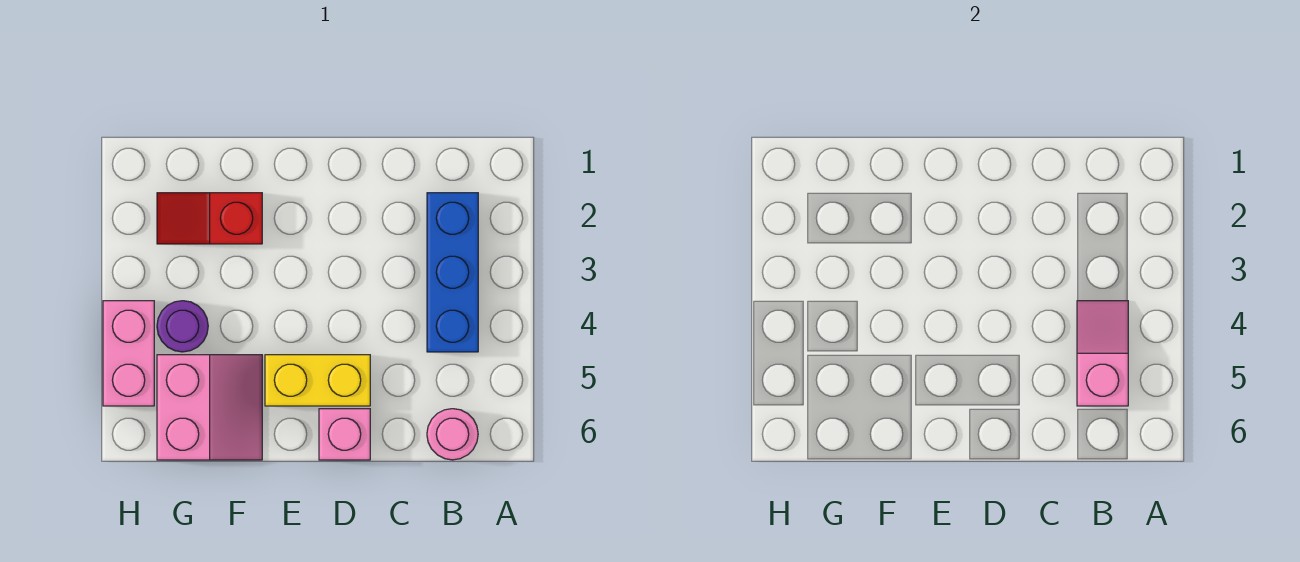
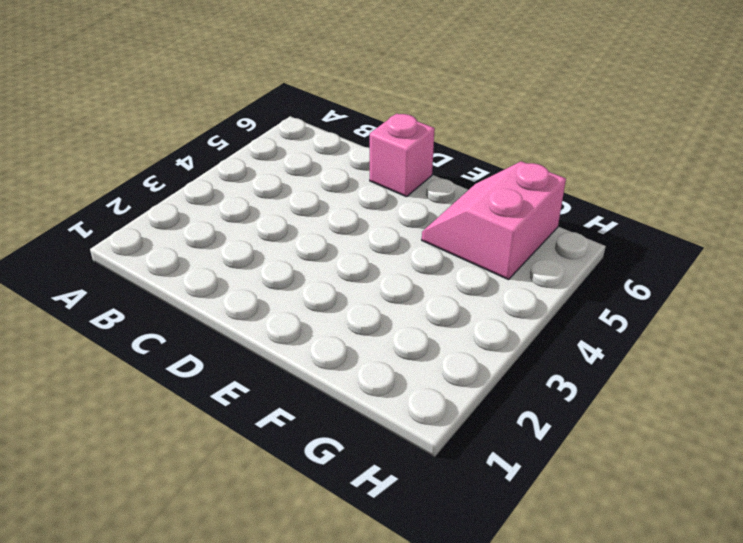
none -> blue 1x3 brick [427,193,478,352]
none -> pink 1x1 round brick [427,409,478,460]

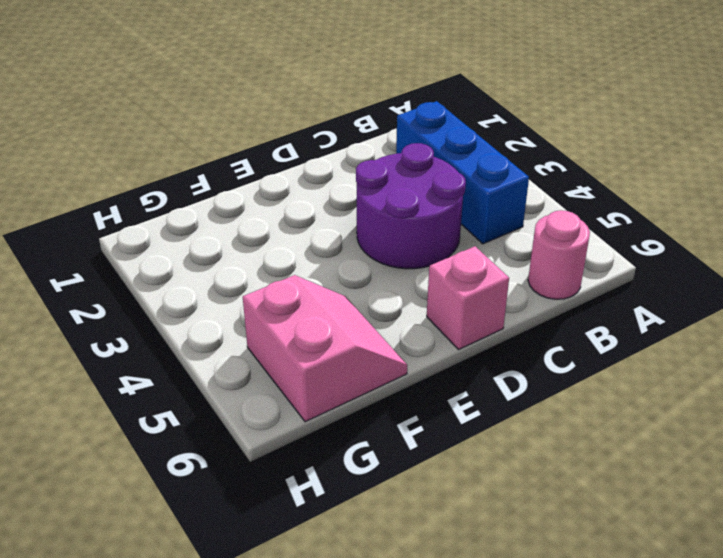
purple 2x2 round brick [356,143,466,269] -> none
none -> yellow 1x2 brick [265,355,370,406]
none -> red 1x2 slope [157,193,262,244]

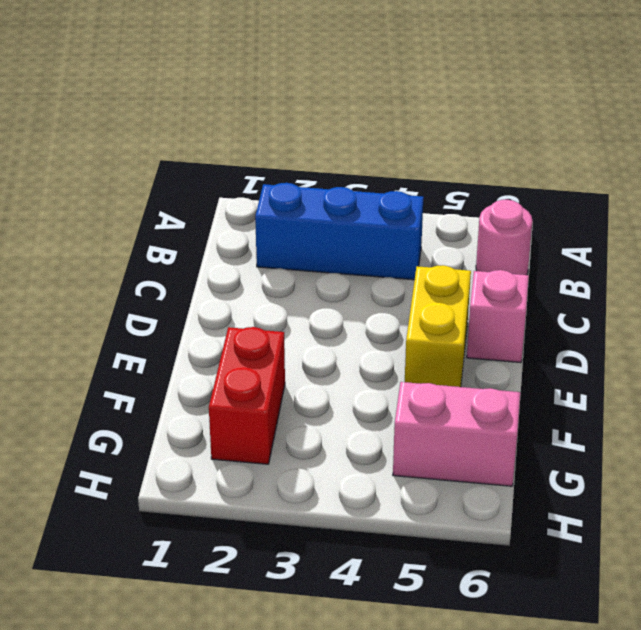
red 1x2 brick [209,327,285,464] -> red 1x2 slope [157,193,262,244]
none -> purple 1x1 round brick [157,301,208,352]
none -> pink 1x2 brick [103,301,154,406]

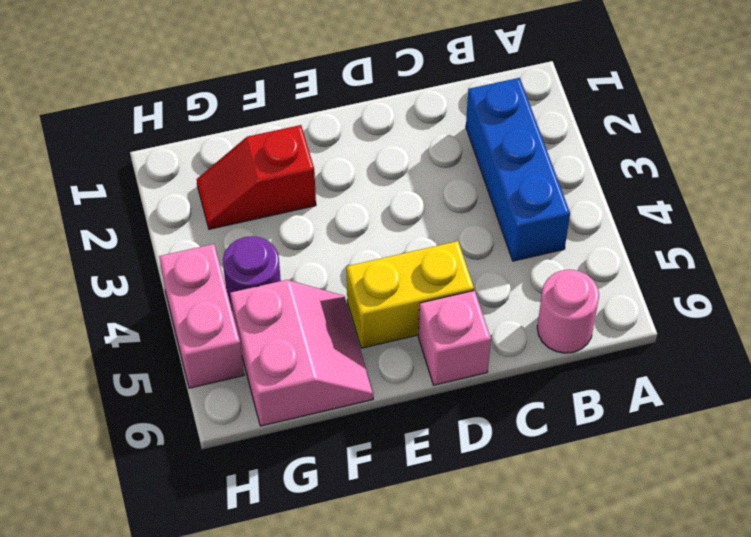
none -> pink 1x2 slope [1077,301,1128,406]

